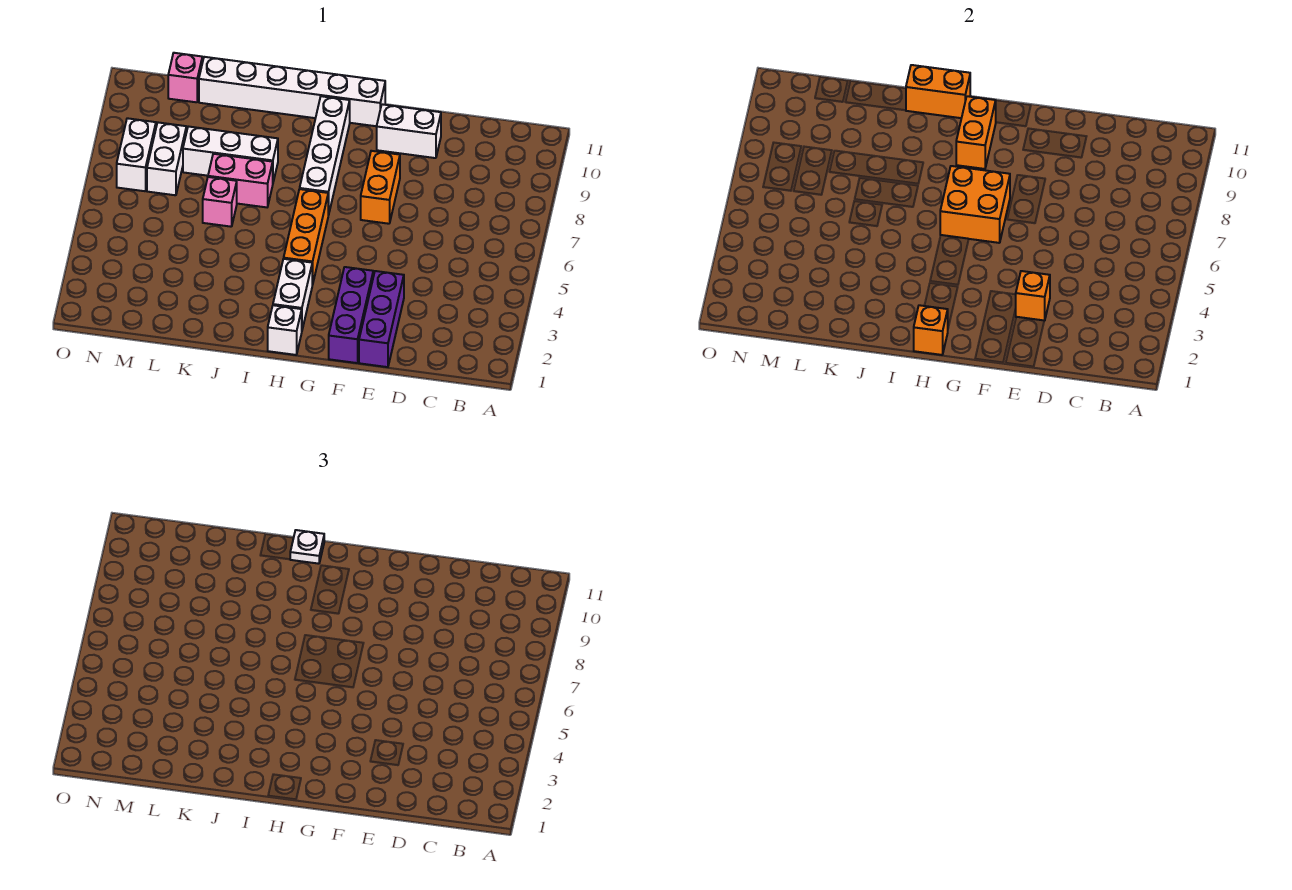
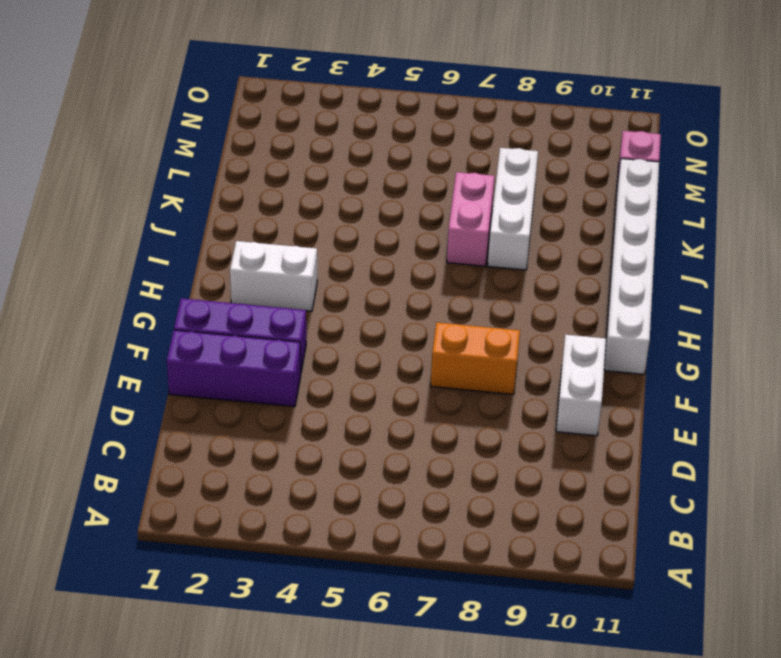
none -> white 1x1 brick [268,305,302,355]
none -> orange 1x3 brick [284,189,328,285]
none -> white 1x4 brick [300,96,350,215]

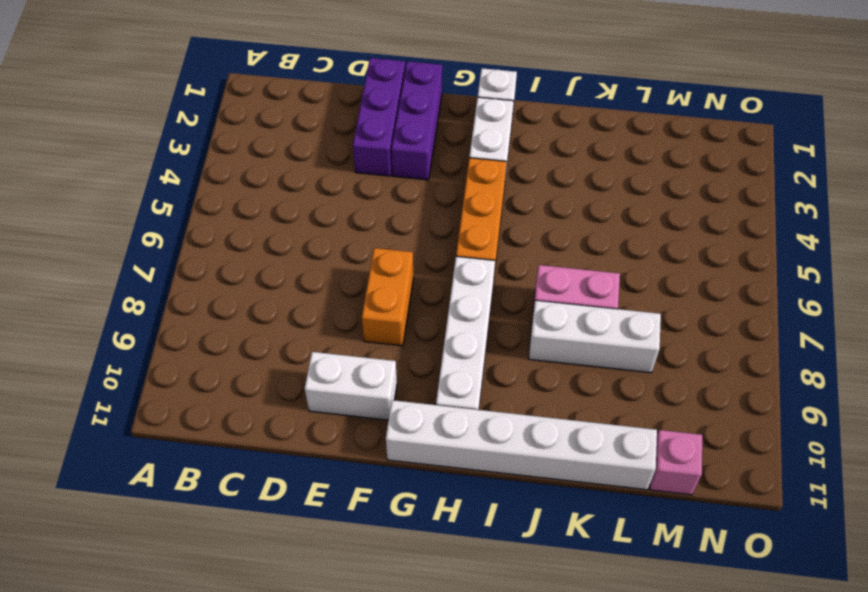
none -> pink 1x1 brick [203,177,237,227]
none -> white 1x2 brick [147,123,186,195]
none -> white 1x2 brick [117,118,156,191]

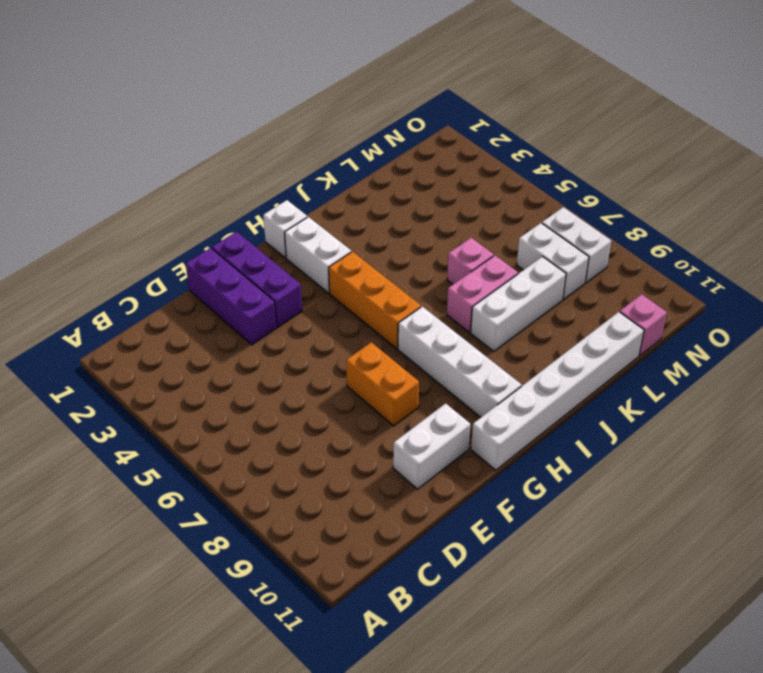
none -> orange 1x1 brick [1015,271,1050,321]
none -> orange 2x2 brick [940,166,1010,243]
none -> orange 1x1 brick [914,305,948,355]

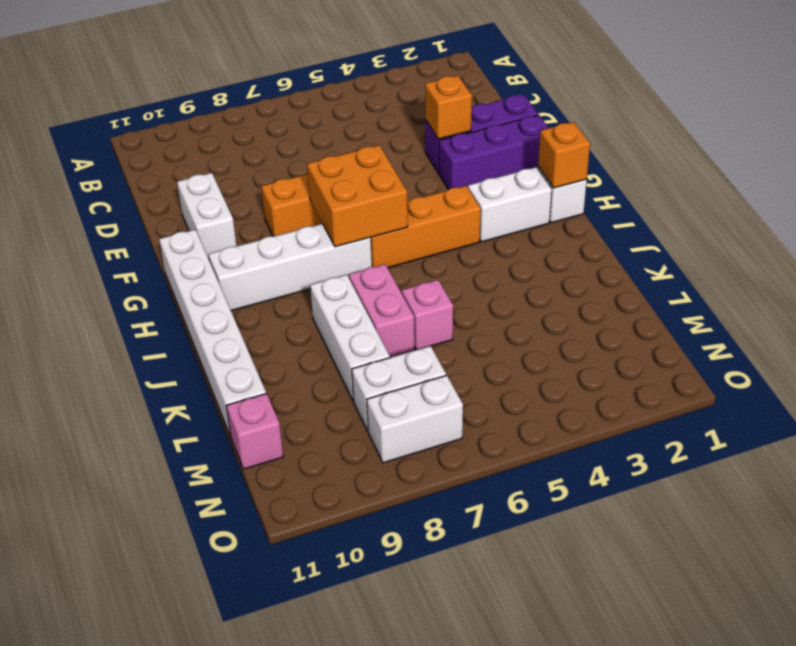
none -> orange 1x2 brick [956,96,996,169]
none -> orange 1x2 brick [906,65,970,118]
none -> white 1x1 plate [290,530,324,564]

